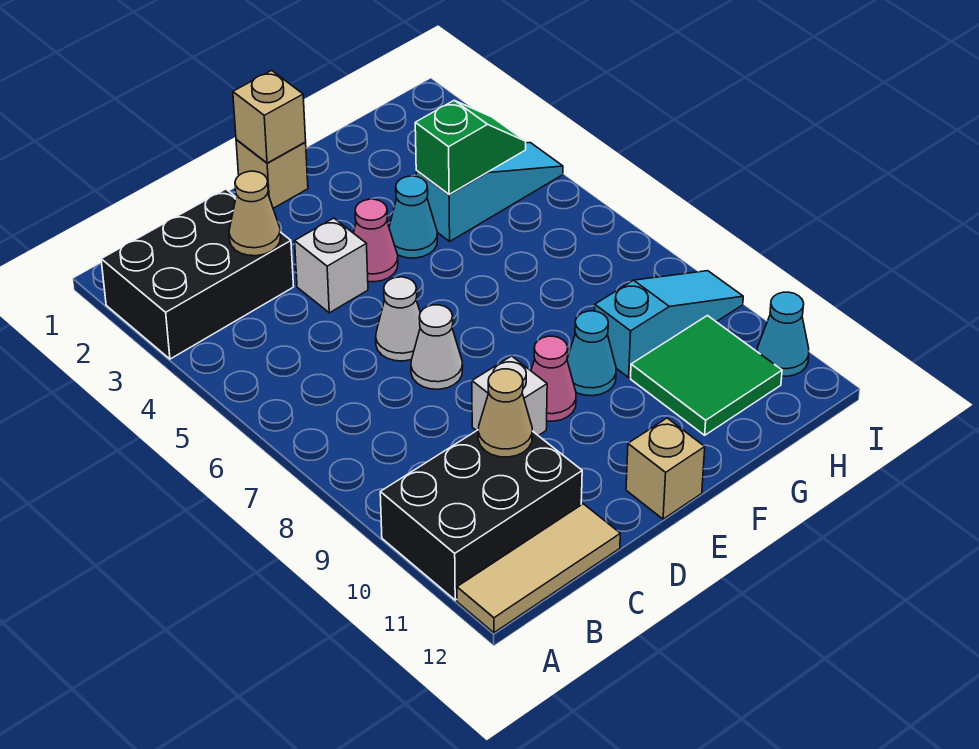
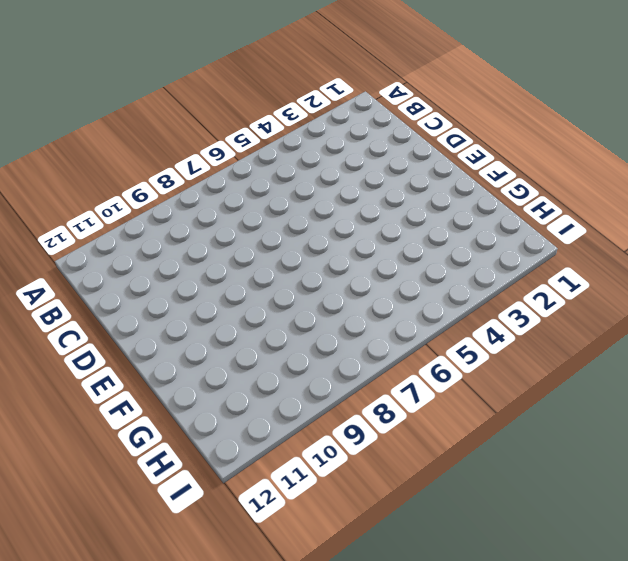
none -> black 2x3 brick [101,189,294,359]
none -> black 2x3 brick [380,430,582,600]
none -> tan 1x3 tile [457,504,620,633]

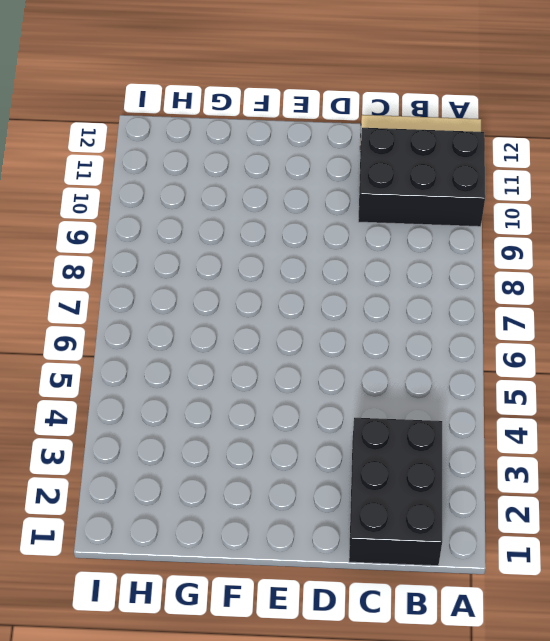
black 2x3 brick [349,418,442,566] -> black 2x3 brick turned to [101,189,294,359]
none -> white 1x1 brick [295,218,368,313]
none -> white 1x1 cone [376,277,420,361]
none -> white 1x1 cone [411,305,463,389]

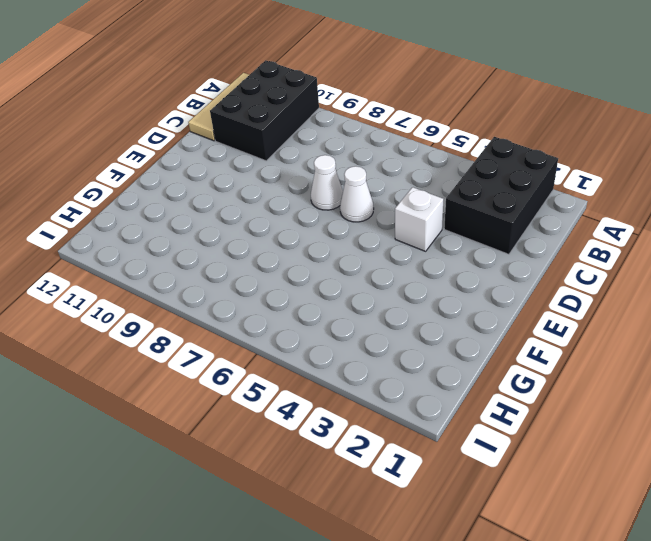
none -> white 1x1 brick [472,356,547,436]
none -> tan 1x1 brick [236,140,308,208]
none -> pink 1x1 cone [354,199,398,282]

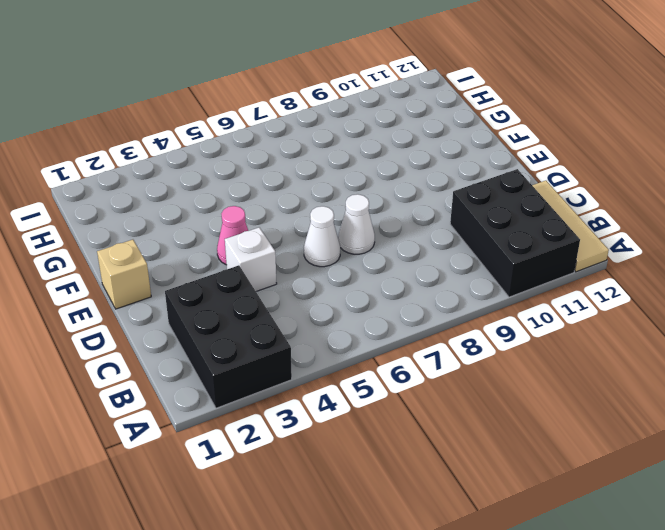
none -> white 1x1 brick [472,356,547,436]
none -> pink 1x1 cone [531,336,576,421]
none -> tan 1x1 brick [626,418,705,519]

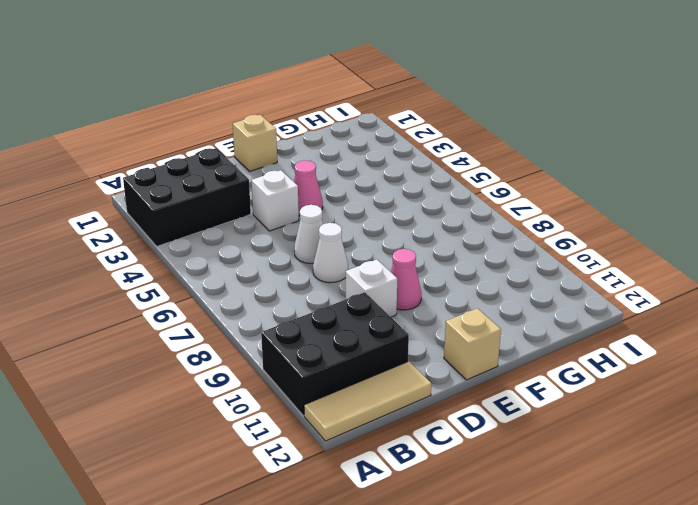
none -> cyan 1x1 cone [389,176,437,258]
none -> cyan 1x1 cone [567,311,616,396]
none -> cyan 1x3 slope [416,143,563,241]

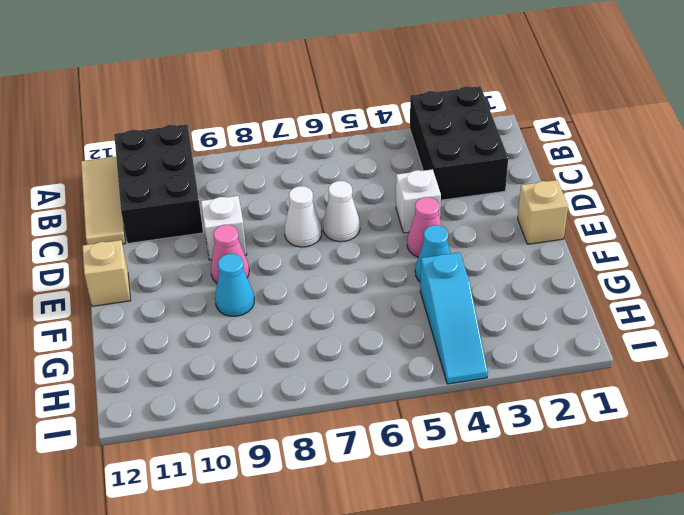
none -> cyan 1x3 slope [595,271,743,377]
none -> green 2x2 tile [631,316,782,435]
none -> cyan 1x1 cone [757,292,809,376]

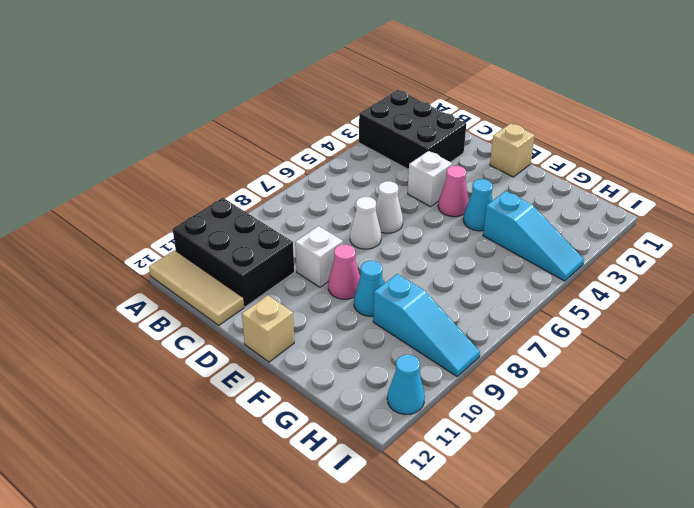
none -> green 2x2 tile [631,316,782,435]
none -> tan 1x1 cone [229,171,281,256]
none -> tan 1x1 cone [478,369,532,457]

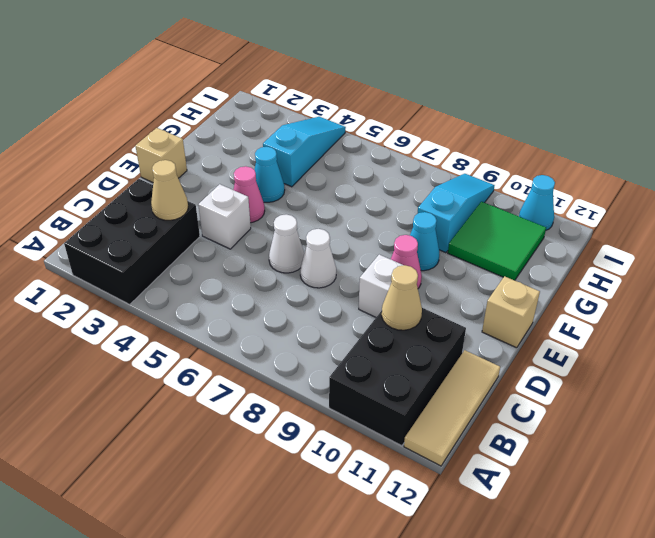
none -> tan 1x1 brick [233,70,306,163]
none -> green 1x2 slope [415,100,526,194]

